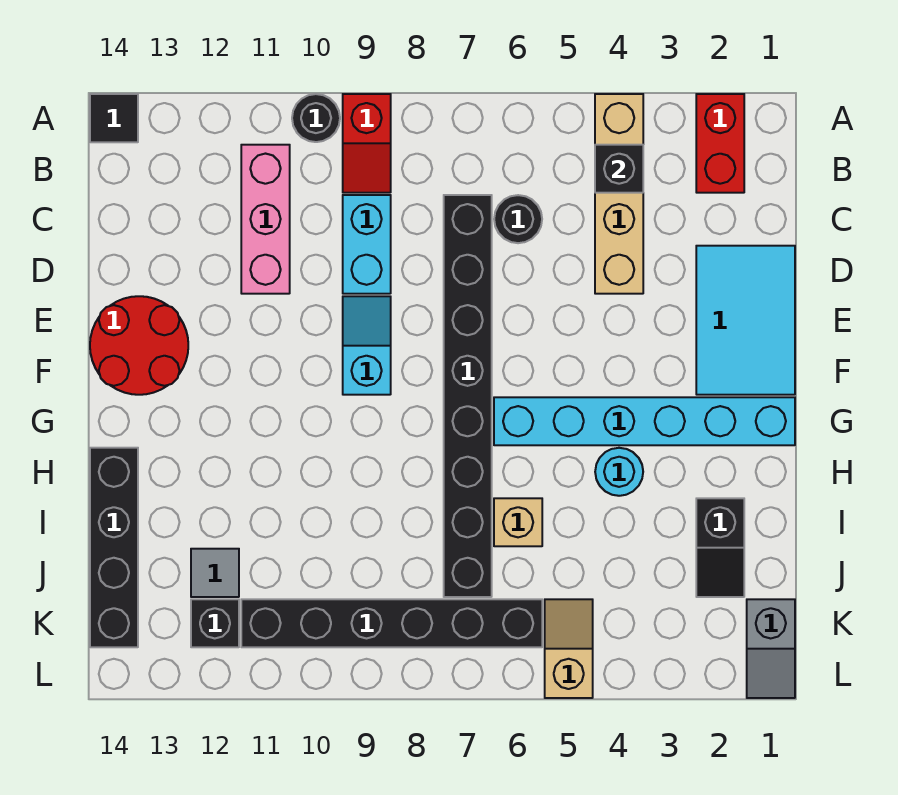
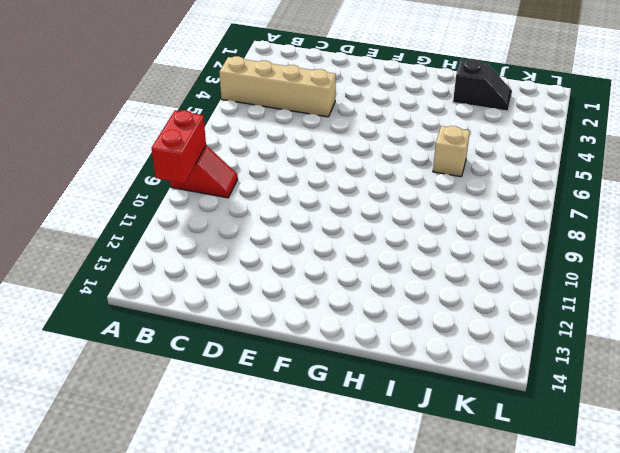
red 1x2 brick [152,110,206,183] -> red 1x2 brick turned to [696,94,744,193]
none -> black 1x1 round brick [292,94,340,142]
none -> black 1x1 tile [90,94,138,142]
none -> pink 1x3 brick [241,145,290,294]

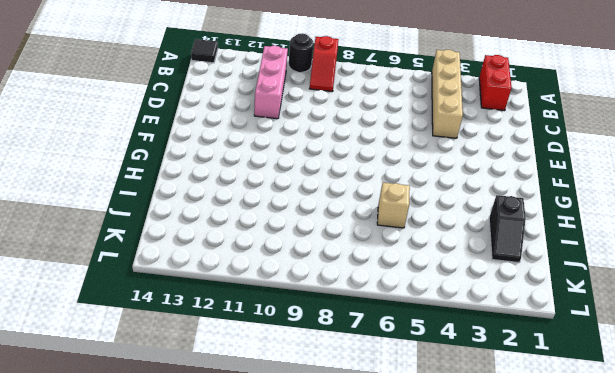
none -> black 1x1 round brick [494,195,542,243]
none -> black 1x8 brick [444,195,492,597]
none -> cyan 1x2 brick [343,195,391,294]

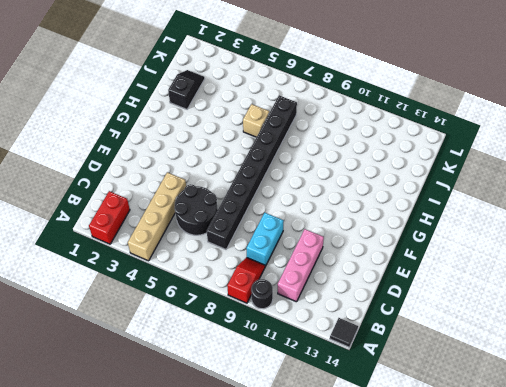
black 2x2 round brick [174,184,218,235] -> black 1x1 round brick [494,195,542,243]
none -> cyan 2x3 tile [696,246,795,395]
none -> cyan 1x2 slope [343,296,391,395]
none -> red 2x2 round brick [90,296,188,395]

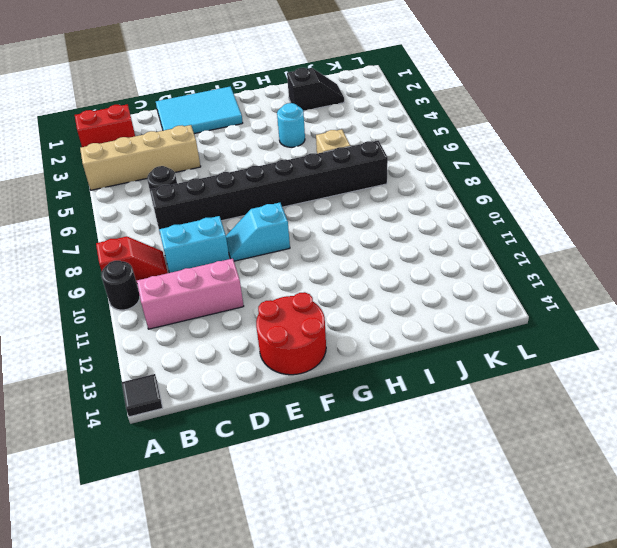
none -> cyan 1x6 brick [494,397,795,445]
none -> black 1x4 brick [90,448,138,647]
none -> grey 1x1 tile [191,549,239,597]

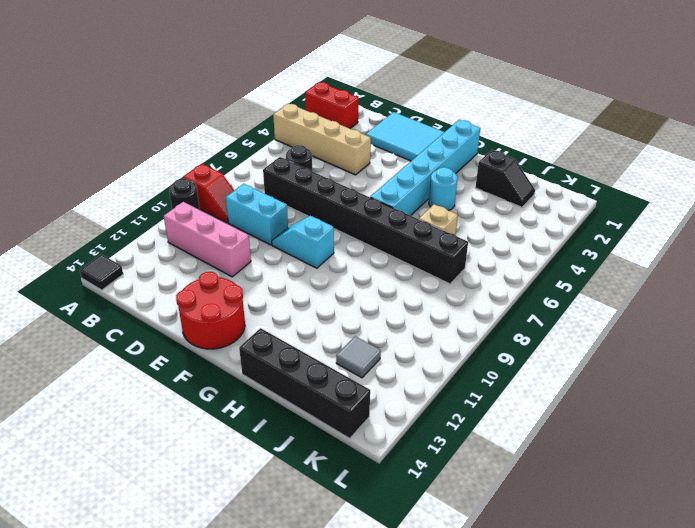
none -> grey 1x2 slope [747,599,795,698]
none -> tan 1x2 slope [545,599,593,698]
none -> black 1x6 brick [241,599,542,647]

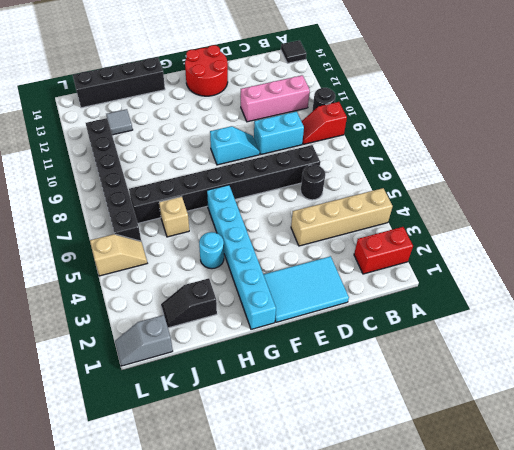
none -> black 1x1 brick [191,599,239,647]
none -> black 1x1 brick [595,145,643,193]

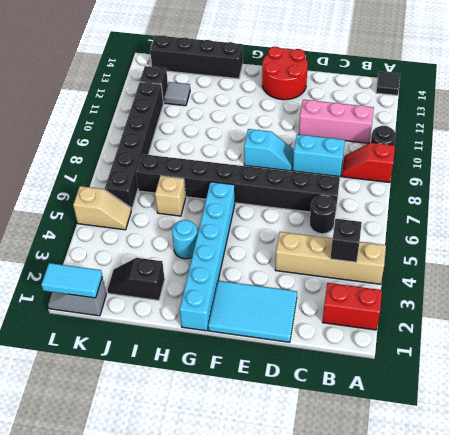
cyan 1x2 tile [41,263,102,298] -> none

